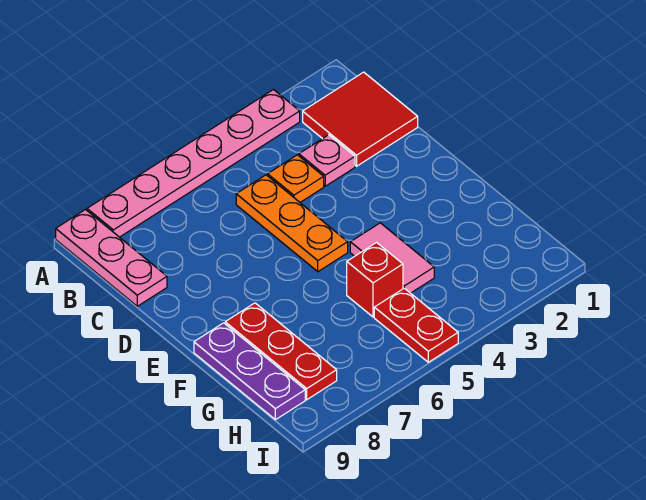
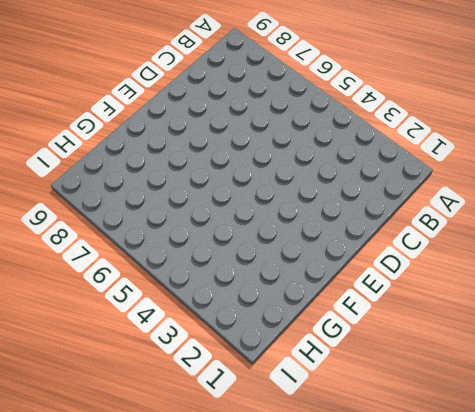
none -> pink 1x6 plate [87,90,300,237]
none -> pink 1x3 plate [56,210,167,306]

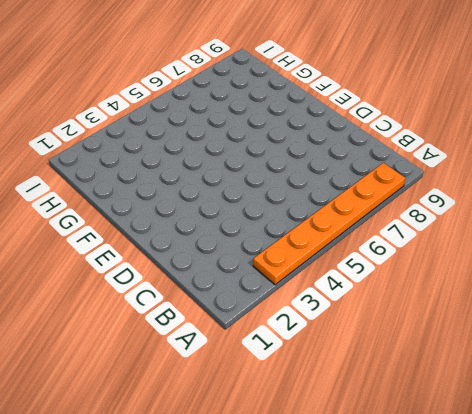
orange 1x6 plate [253,163,406,285] -> pink 1x6 plate [87,90,300,237]
none -> pink 1x3 plate [56,210,167,306]
none -> red 2x2 tile [303,72,418,166]

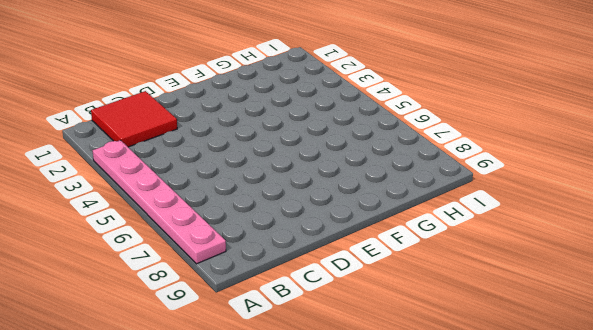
none -> pink 1x3 plate [56,210,167,306]
none -> pink 1x1 plate [299,135,355,186]

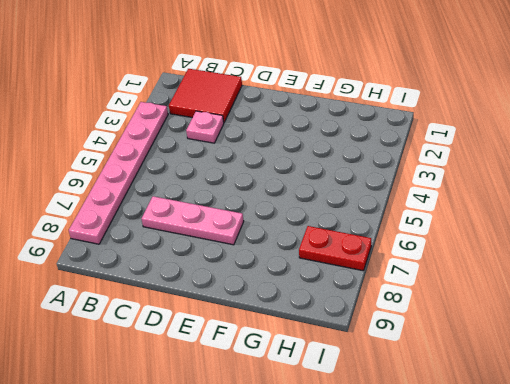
pink 1x3 plate [142,196,244,245] -> pink 1x3 plate moved to [56,210,167,306]
red 1x2 plate [299,226,371,271] -> red 1x2 plate moved to [374,288,458,362]
none -> orange 1x1 plate [268,155,324,202]
none -> orange 1x3 plate [236,175,348,272]

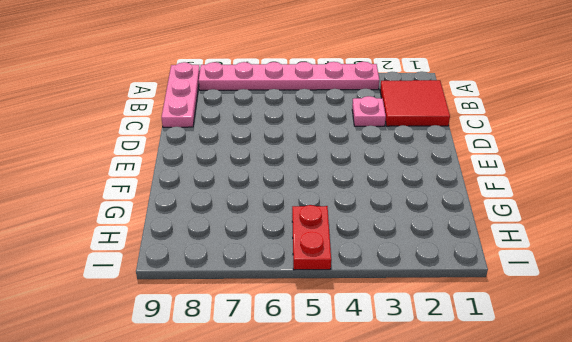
none -> orange 1x1 plate [268,155,324,202]
none -> orange 1x3 plate [236,175,348,272]

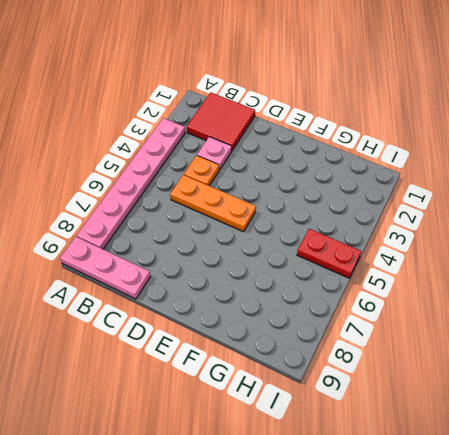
none -> pink 1x2 tile [350,223,434,293]
none -> red 1x3 plate [225,303,337,400]

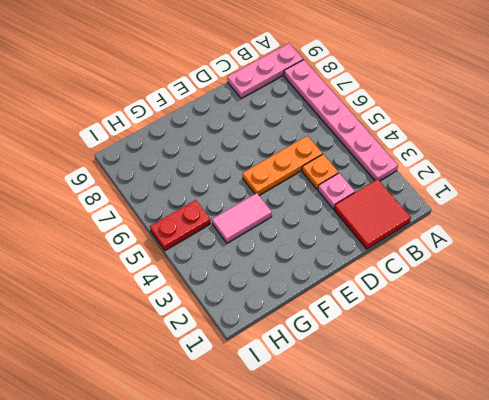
none -> red 1x3 plate [225,303,337,400]
none -> purple 1x3 plate [194,323,305,420]

